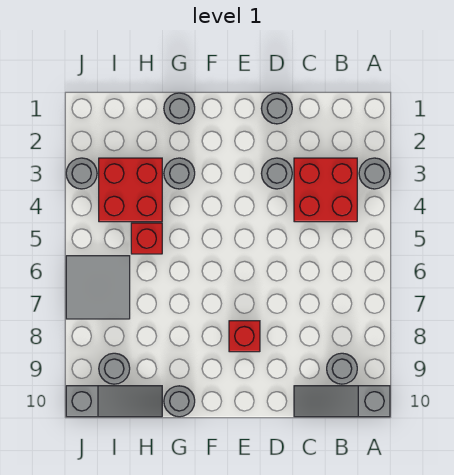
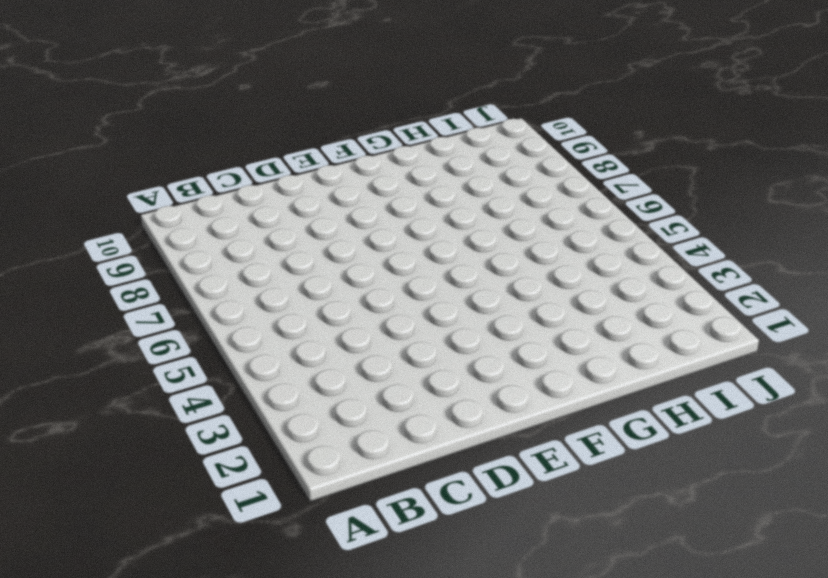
none -> grey 1x1 round brick [359,158,390,189]
none -> grey 1x3 slope [294,386,390,417]
none -> red 2x2 brick [294,158,357,222]

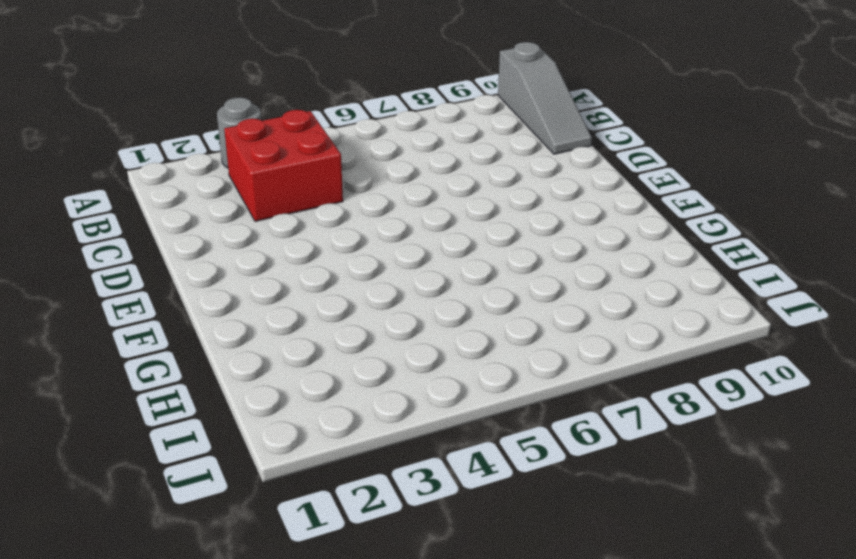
none -> grey 1x1 round brick [327,353,357,384]
none -> grey 1x1 round brick [261,93,292,124]
none -> grey 1x1 round brick [261,158,292,189]

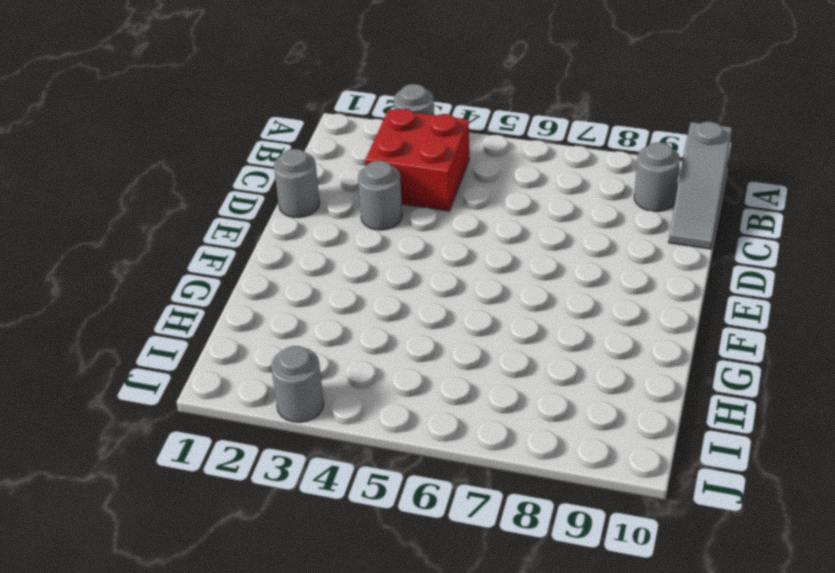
none -> red 1x1 brick [229,321,260,352]
none -> grey 1x1 round brick [164,93,195,124]
none -> grey 1x1 round brick [164,158,195,189]

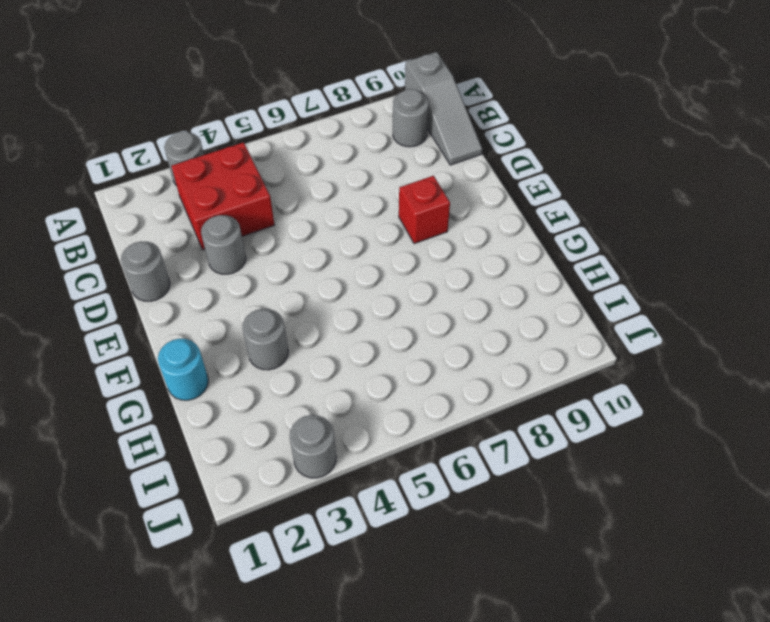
cyan 1x1 round brick [158,339,208,400] -> grey 1x1 round brick [164,93,195,124]
none -> grey 1x1 round brick [164,386,195,417]
none -> red 2x2 brick [99,158,162,222]
none -> red 1x1 brick [131,223,162,254]

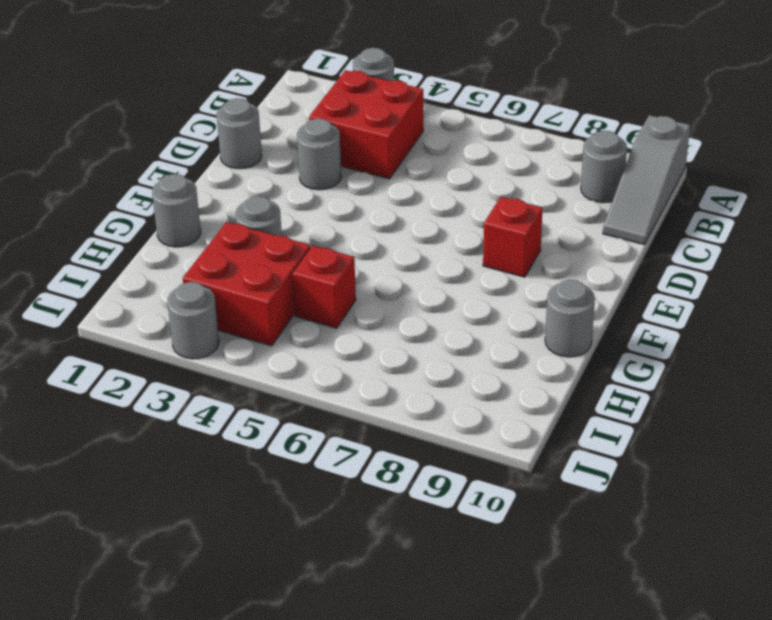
none -> grey 1x3 slope [66,386,162,417]
none -> grey 2x2 tile [66,256,130,319]
none -> grey 1x1 round brick [99,353,130,384]

